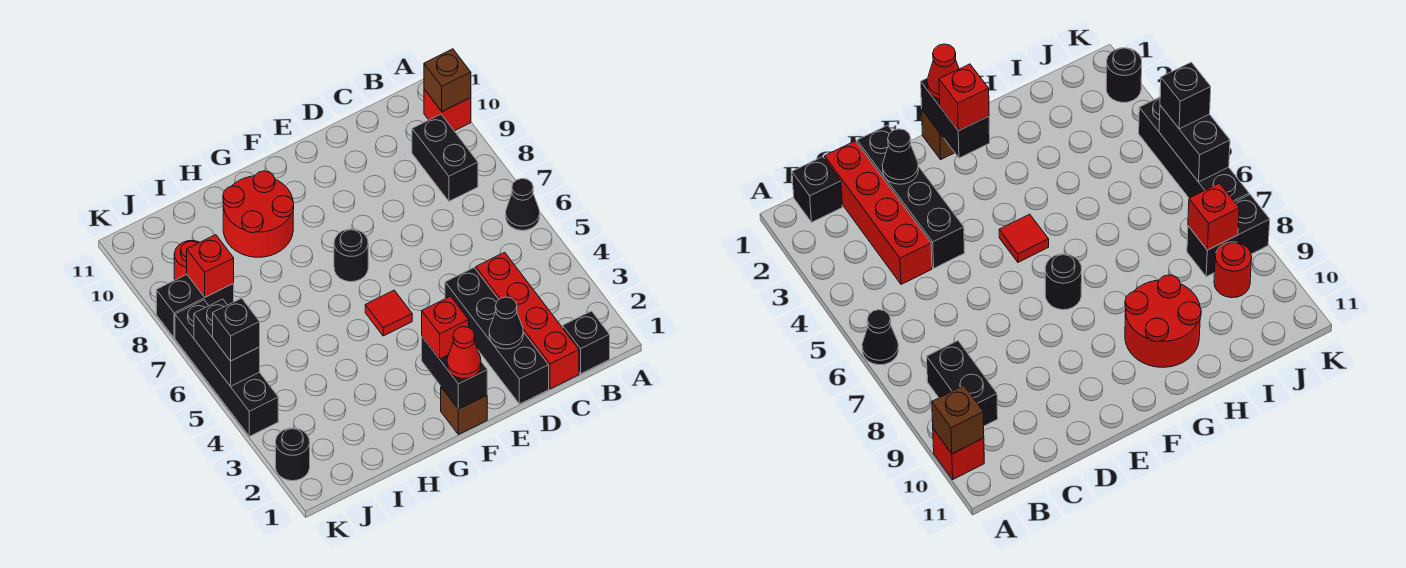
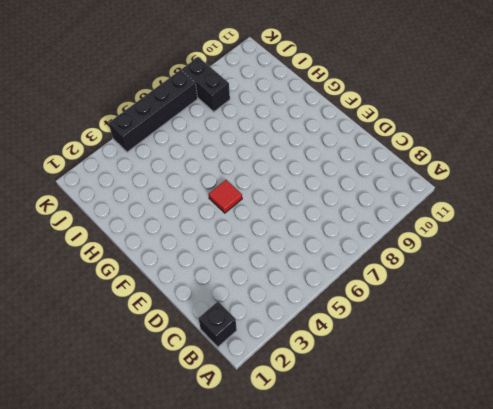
none -> black 1x1 cone [506,178,540,230]
none -> red 1x1 brick [424,89,471,131]
none -> black 1x2 brick [412,114,478,201]

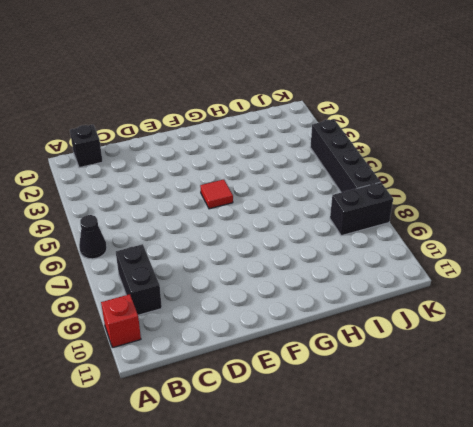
none -> red 1x4 brick [476,252,579,389]
none -> black 1x4 brick [445,268,549,404]
none -> brown 1x1 brick [441,387,487,434]

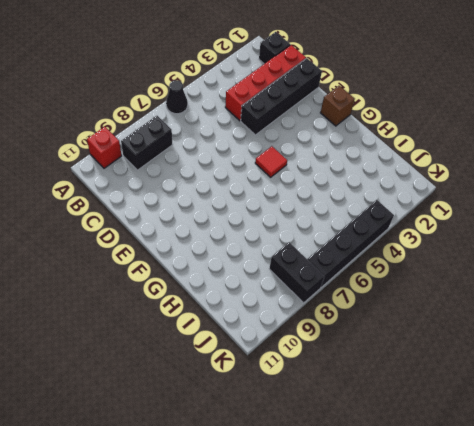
none -> black 1x1 round brick [334,229,368,282]
none -> red 2x2 round brick [223,171,294,257]
none -> red 1x1 round brick [174,241,199,280]

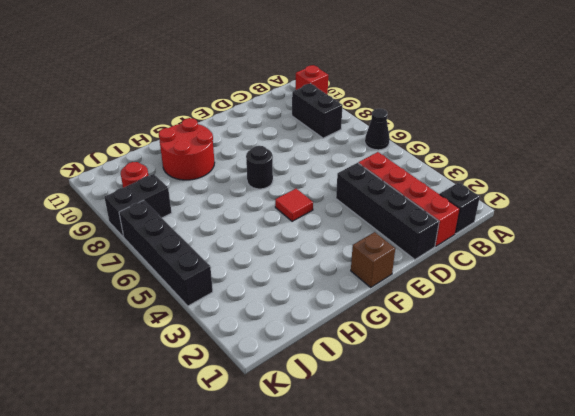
none -> black 1x1 round brick [276,428,310,481]
none -> brown 1x1 brick [424,49,471,112]
none -> black 1x1 cone [489,297,523,349]

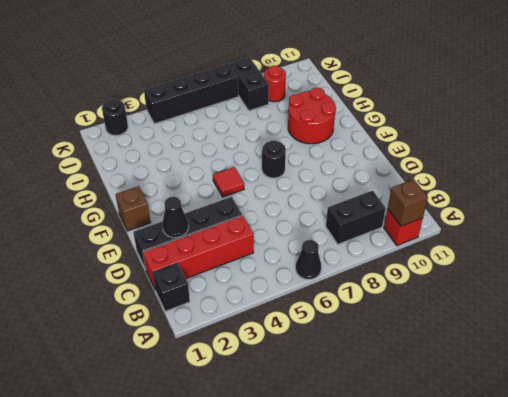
none -> black 1x2 brick [422,337,487,409]
none -> red 1x1 brick [187,235,234,297]
none -> black 1x2 brick [194,299,260,386]

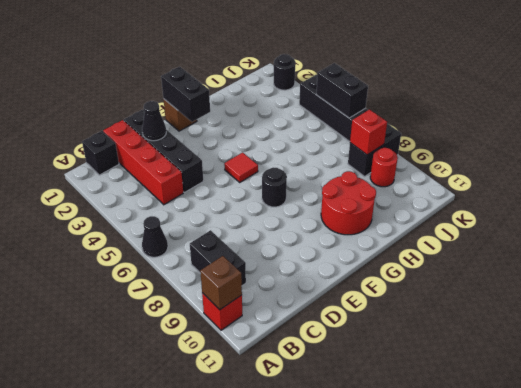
none -> red 1x1 cone [447,327,481,379]
none -> red 1x1 brick [422,296,469,359]
none -> black 1x1 brick [213,298,260,361]

